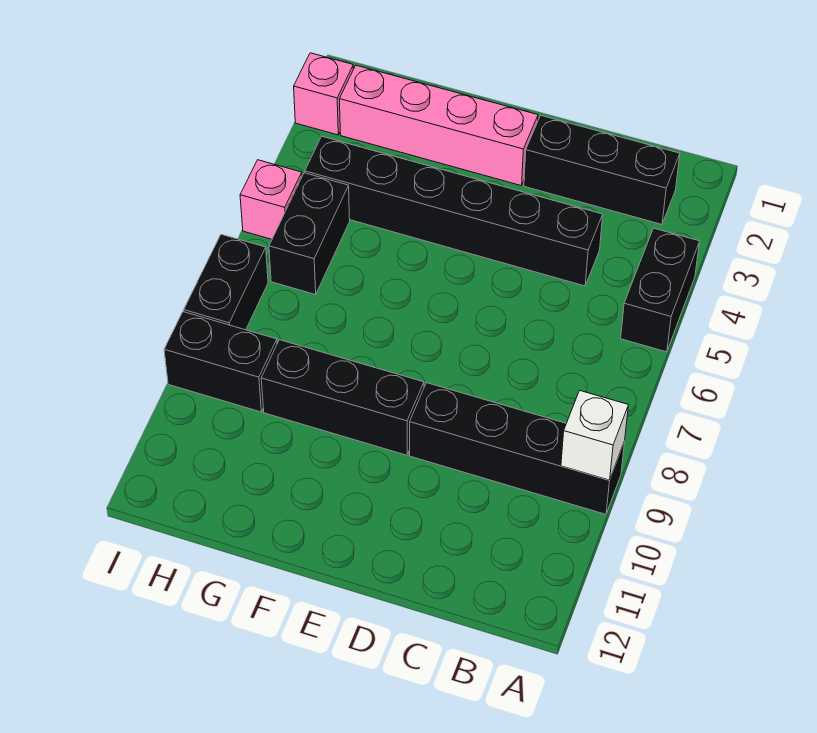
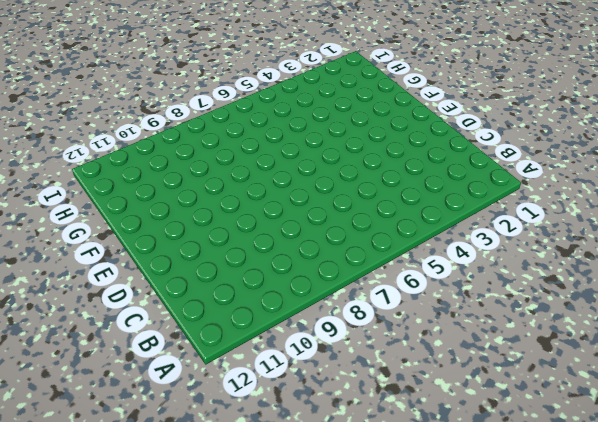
none -> black 1x2 brick [621,228,700,352]
none -> black 1x4 brick [410,383,625,514]
none -> black 1x3 brick [524,116,680,224]

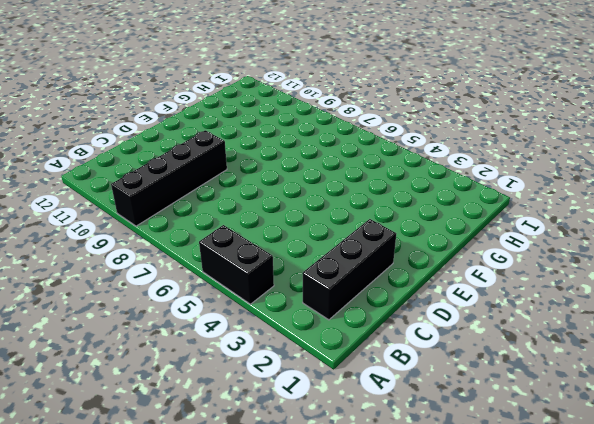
none -> black 1x6 brick [305,137,603,286]
none -> pink 1x4 brick [339,65,538,186]
none -> black 1x3 brick [261,340,424,455]

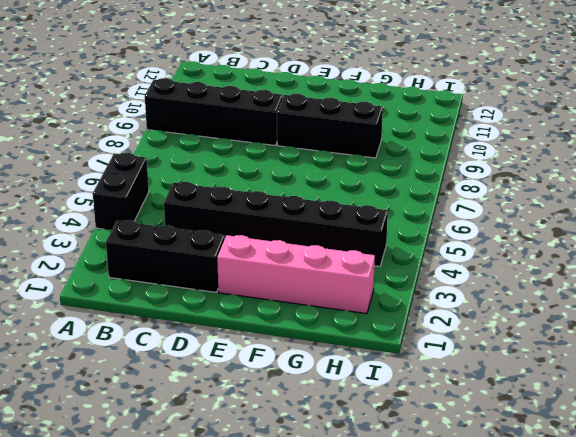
none -> black 1x2 brick [269,173,350,295]
none -> black 1x2 brick [164,312,277,412]
none -> pink 1x1 brick [294,53,353,135]

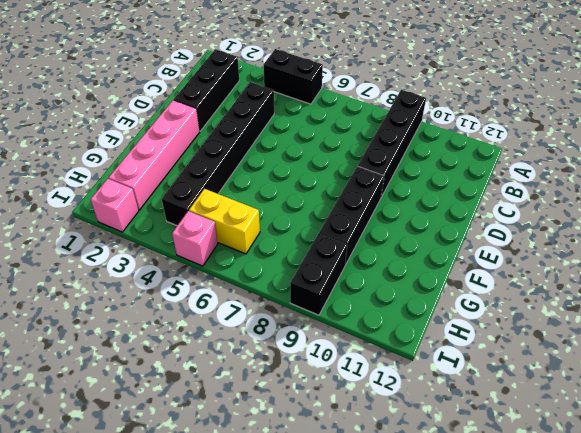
yellow 1x2 brick [189,189,260,254] -> black 1x2 brick [269,173,350,295]
none -> black 1x2 brick [184,234,268,330]
none -> white 1x1 brick [561,391,628,480]

